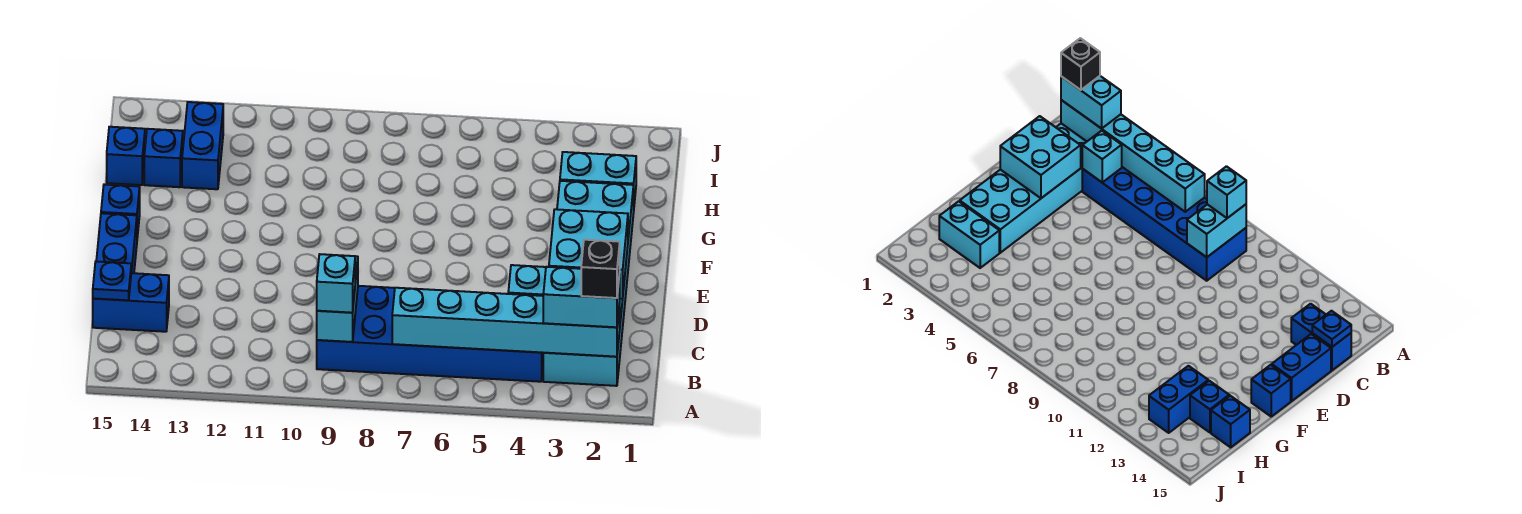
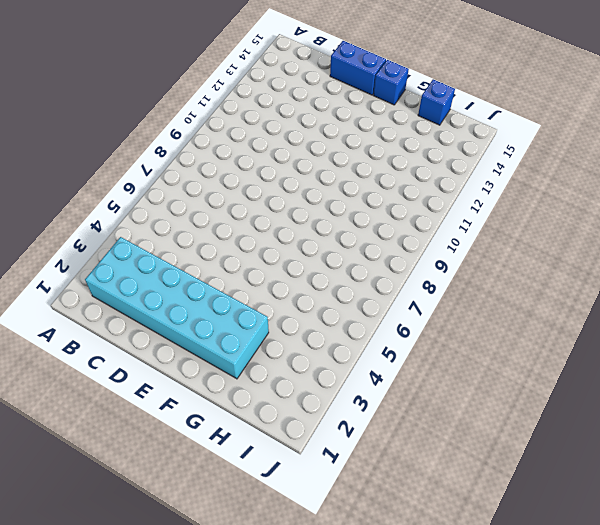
none -> blue 2x6 brick [317,286,543,382]
none -> blue 1x2 brick [93,273,169,332]
none -> cyan 1x2 brick [560,152,636,204]

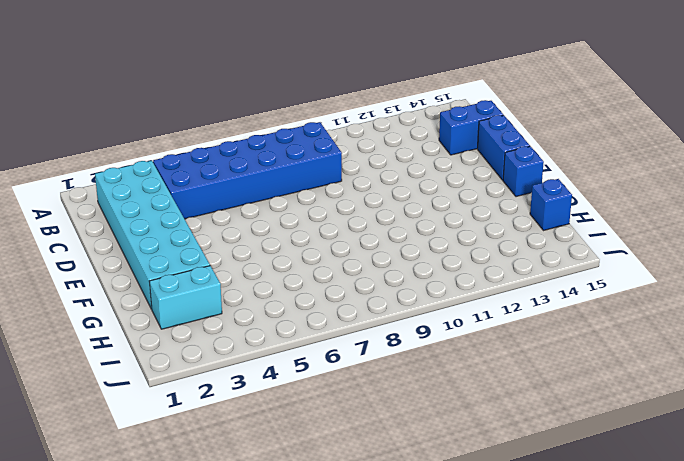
none -> blue 1x2 brick [182,102,223,189]
none -> blue 1x1 brick [144,129,183,187]
none -> cyan 1x6 brick [392,288,620,357]

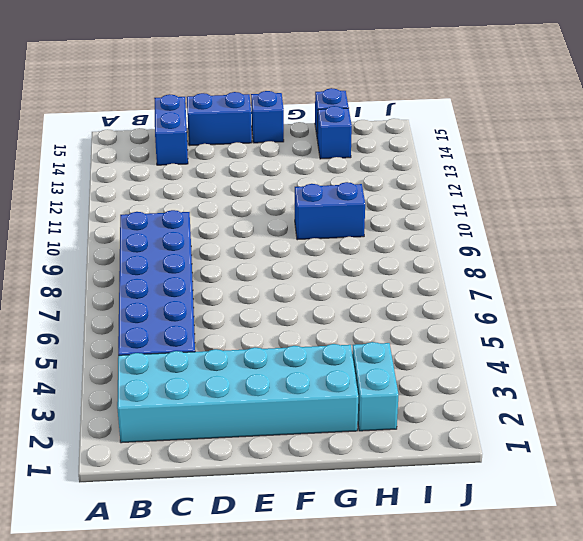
blue 1x2 brick [295,182,365,240] -> blue 1x2 brick moved to [182,102,223,189]
none -> cyan 1x6 brick [392,288,620,357]
none -> cyan 1x2 brick [317,256,358,342]
none -> cyan 1x1 brick [508,265,546,296]

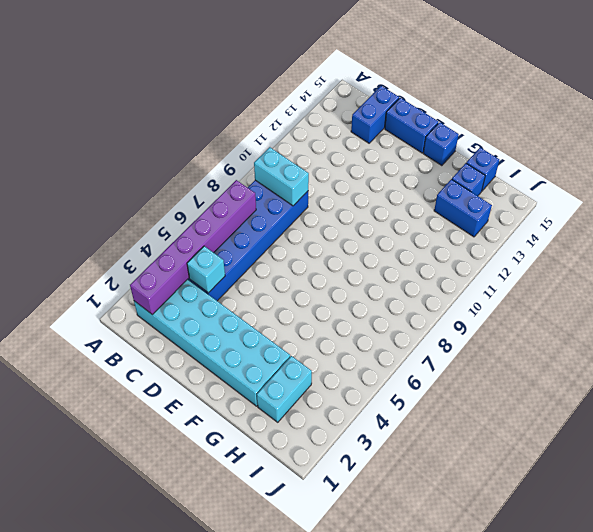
purple 1x6 brick [130,180,256,314] -> cyan 1x6 brick [392,288,620,357]
none -> blue 1x1 plate [93,261,131,300]
none -> cyan 2x2 brick [549,209,628,299]
none -> cyan 1x2 brick [543,267,620,327]

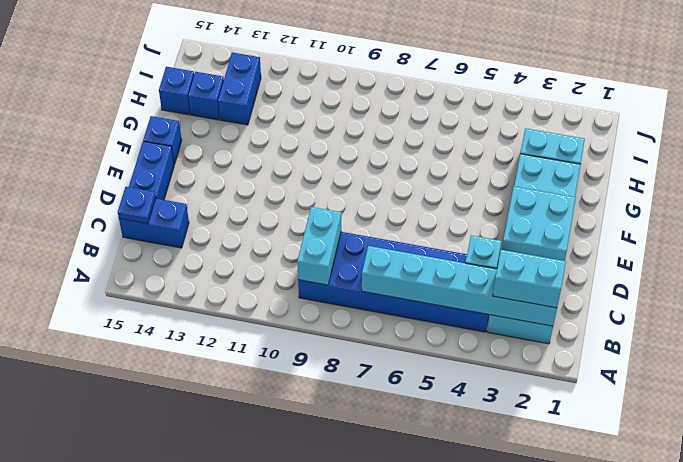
none -> cyan 1x1 brick [317,254,355,313]
none -> black 1x1 brick [581,240,620,298]

